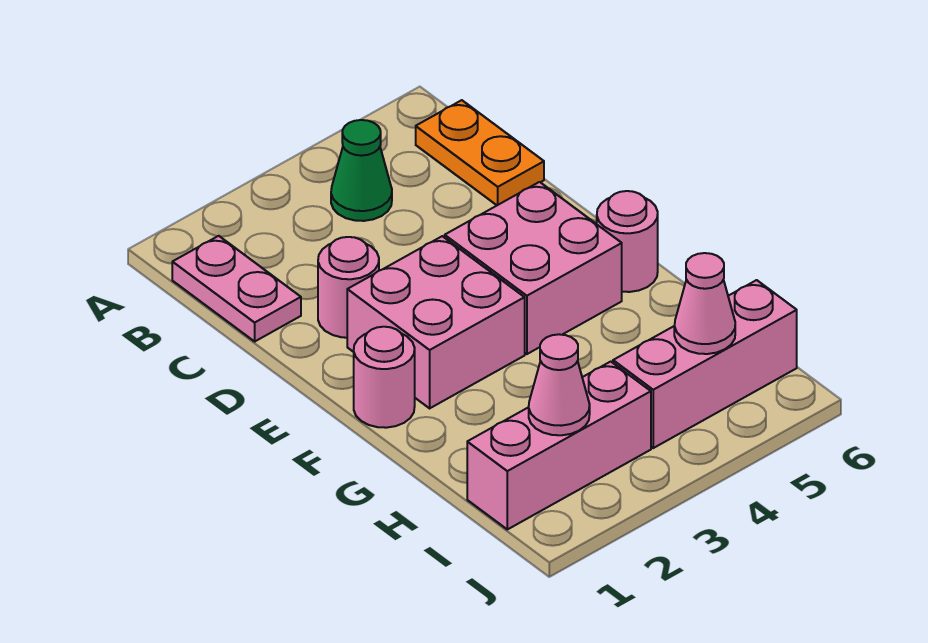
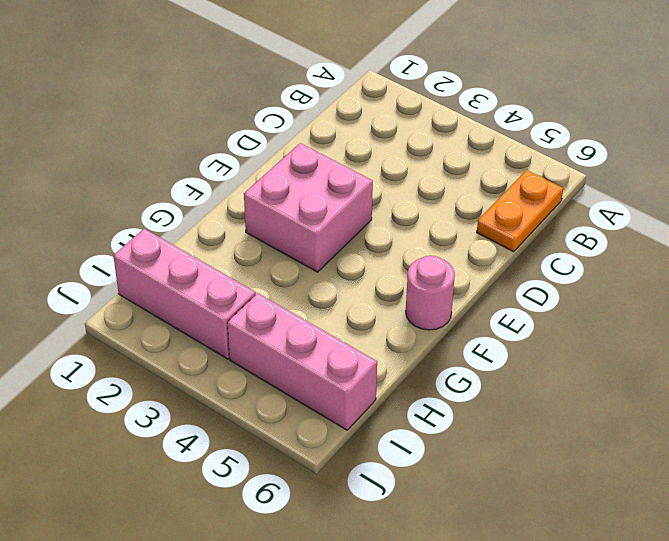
none -> pink 1x2 plate [172,236,301,341]
none -> green 1x1 cone [331,120,392,221]
none -> pink 1x1 round brick [318,237,379,338]

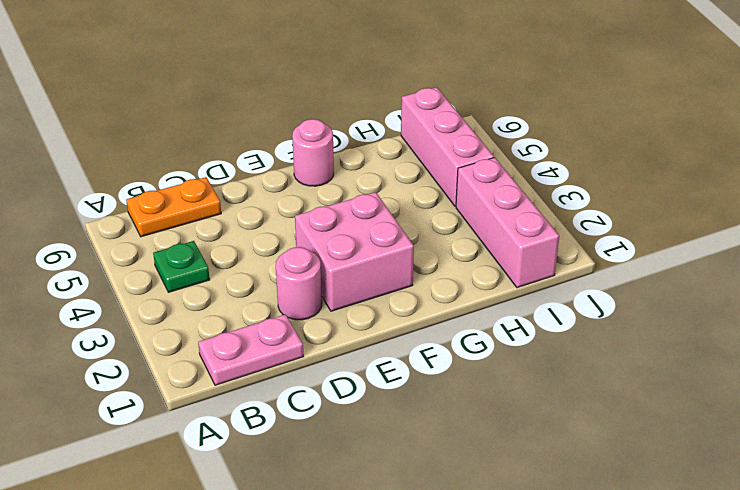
green 1x1 plate [153,241,210,292] -> green 1x1 cone [331,120,392,221]
none -> pink 2x2 brick [445,182,622,354]
none -> pink 1x1 round brick [354,327,415,428]
none -> pink 1x1 cone [529,334,590,435]

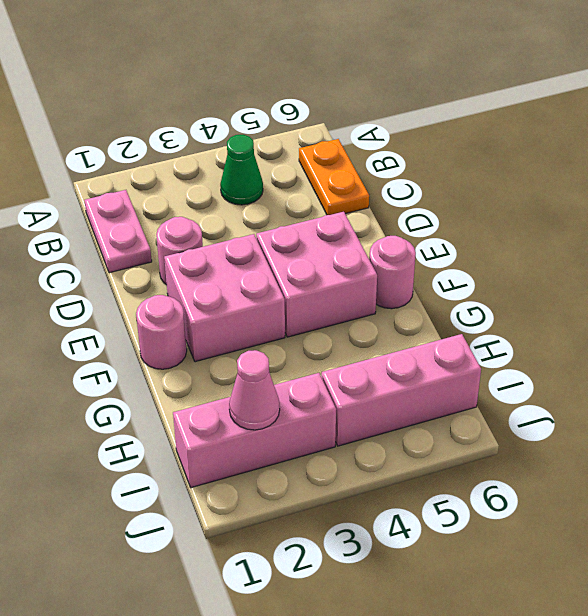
none -> pink 1x1 cone [674,253,735,354]

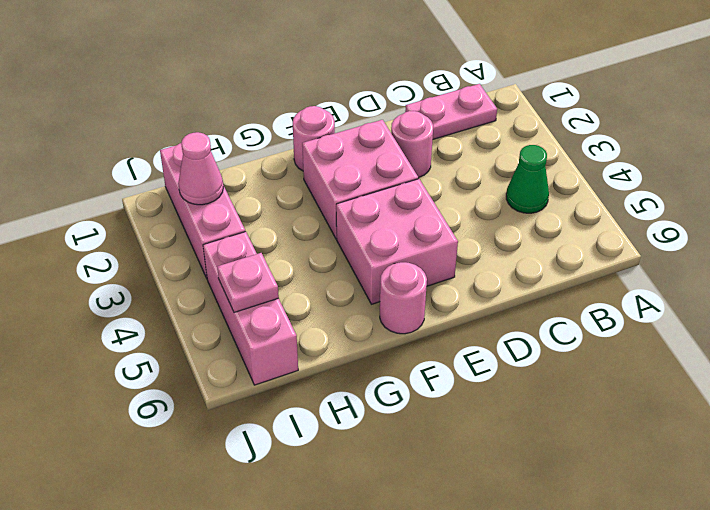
pink 1x1 plate [217,253,279,312] -> pink 1x1 cone [674,253,735,354]
none -> orange 1x2 plate [416,100,544,205]

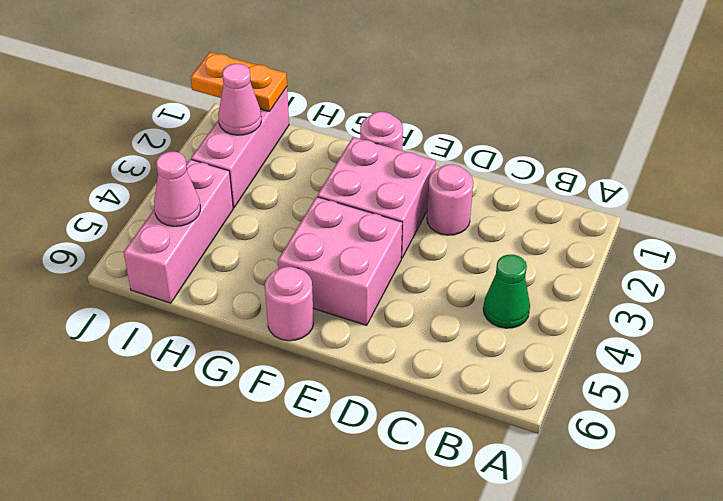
orange 1x2 plate [191,52,287,112] -> orange 1x2 plate moved to [416,100,544,205]
none -> pink 1x2 plate [172,236,301,341]

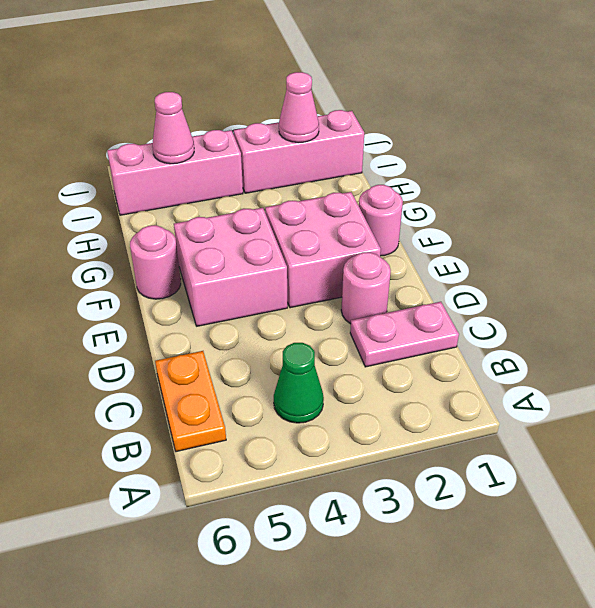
pink 1x2 plate [350,302,459,367] -> pink 1x2 plate turned to [172,236,301,341]

